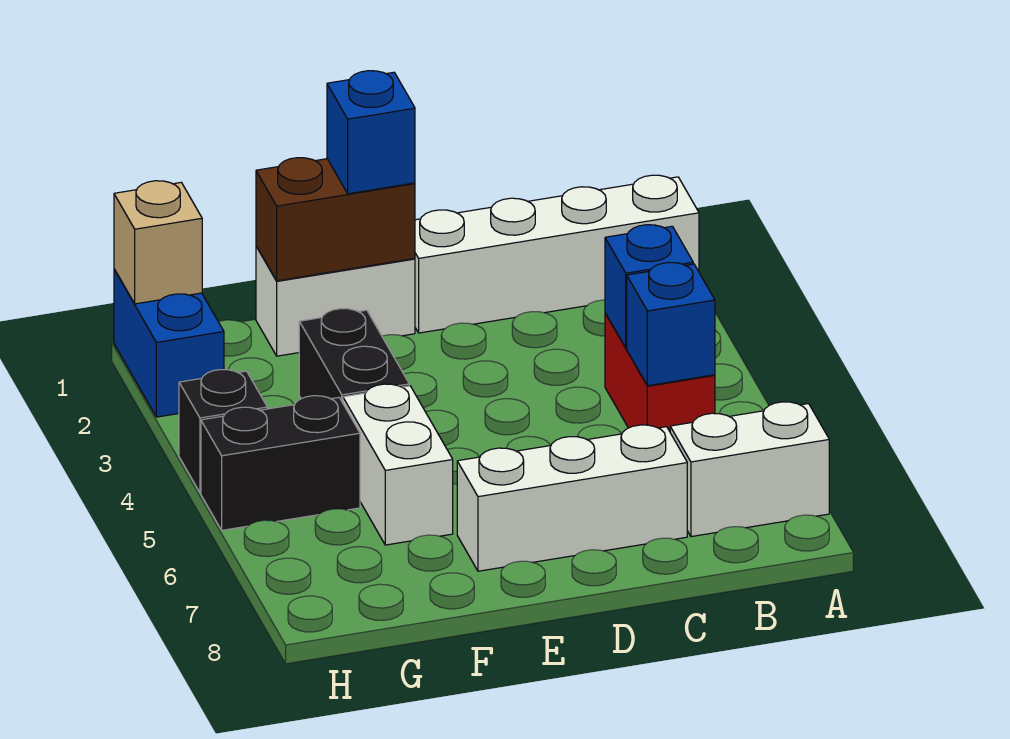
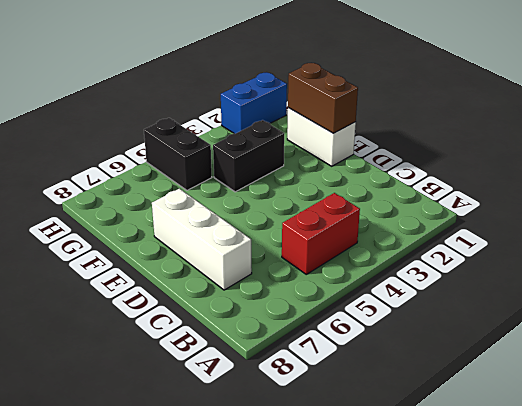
none -> white 1x4 brick [415,175,699,333]
none -> white 1x2 brick [670,402,829,537]
none -> white 1x2 brick [343,384,453,545]

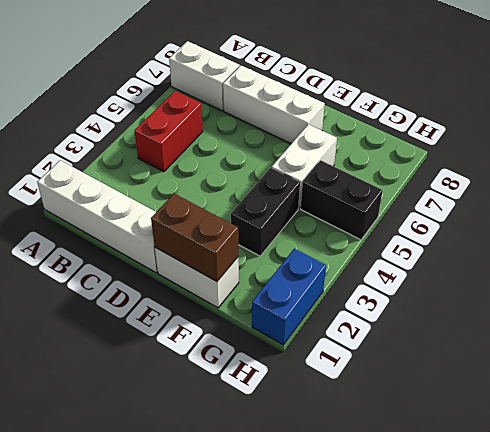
none -> black 1x1 brick [179,370,267,493]
none -> blue 1x1 brick [605,225,693,348]
none -> blue 1x1 brick [627,262,715,386]

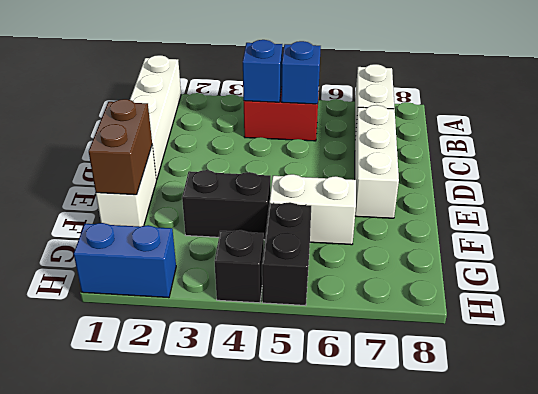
none -> tan 1x1 brick [114,181,202,304]
none -> blue 1x1 brick [327,71,415,194]

